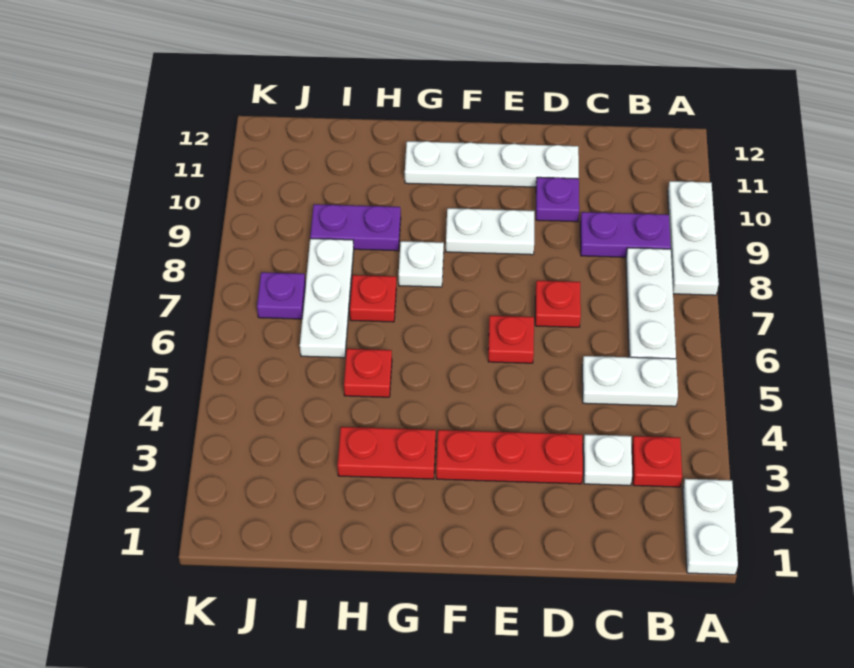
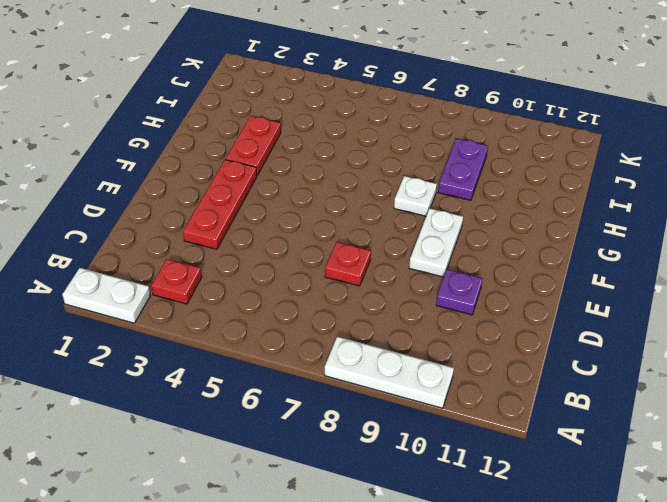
none -> white 1x2 plate [582,356,678,406]
none -> white 1x3 plate [626,248,676,359]
none -> purple 1x2 plate [580,212,671,257]

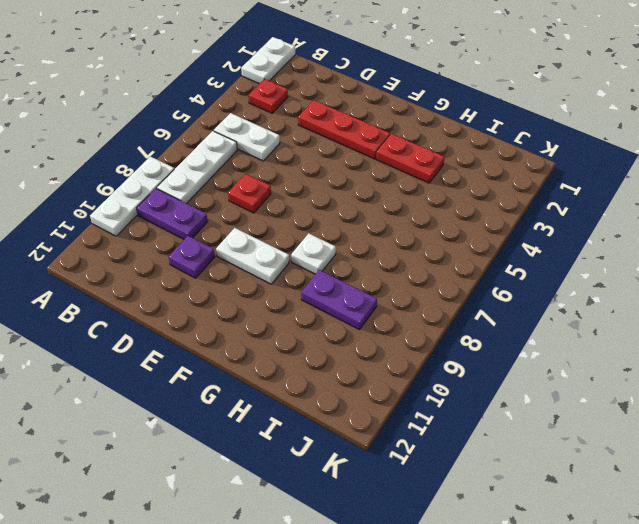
none -> white 1x1 plate [583,434,632,485]
none -> white 1x4 plate [405,141,579,187]
none -> red 1x1 plate [488,316,534,363]

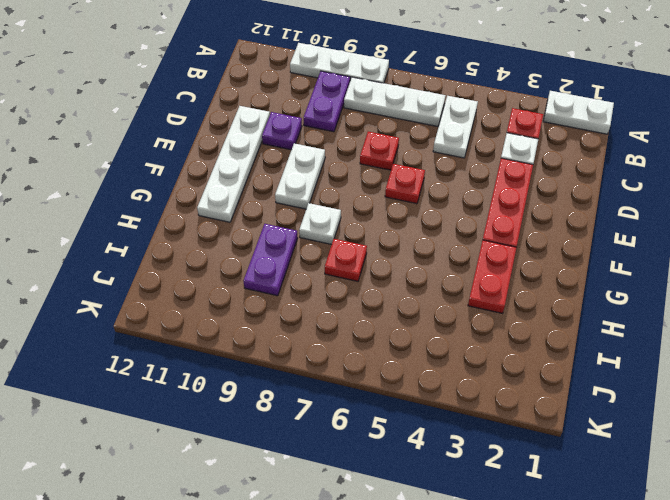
none -> red 1x1 plate [344,349,392,397]
none -> white 1x3 plate [300,239,354,358]
none -> purple 1x1 plate [257,272,305,319]

